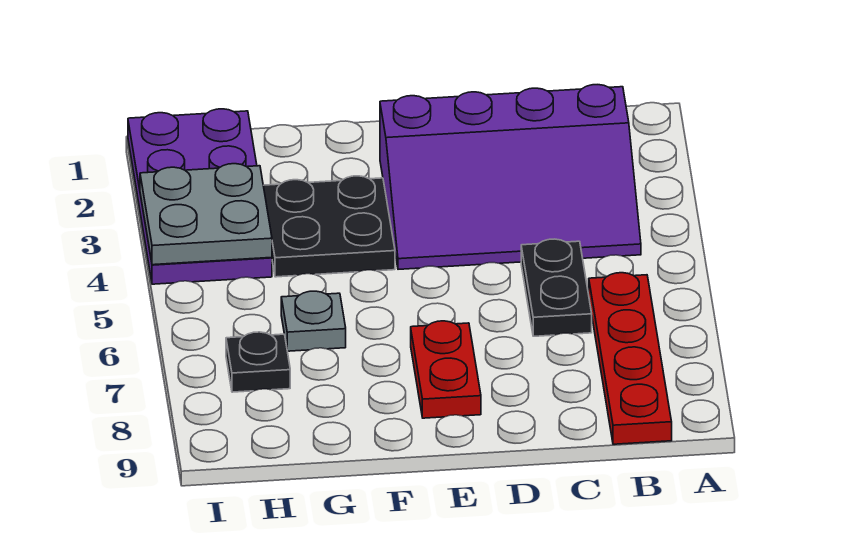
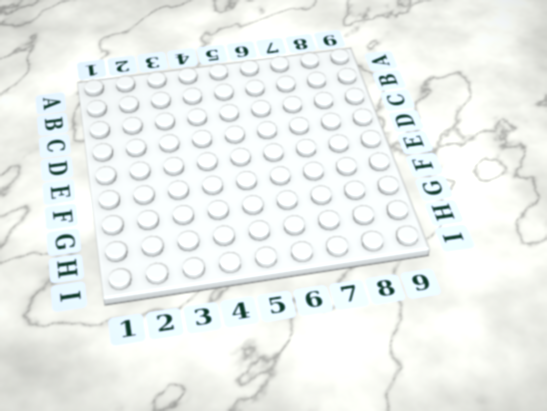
none -> purple 3x4 slope [380,85,641,269]
none -> red 1x4 plate [589,273,672,444]

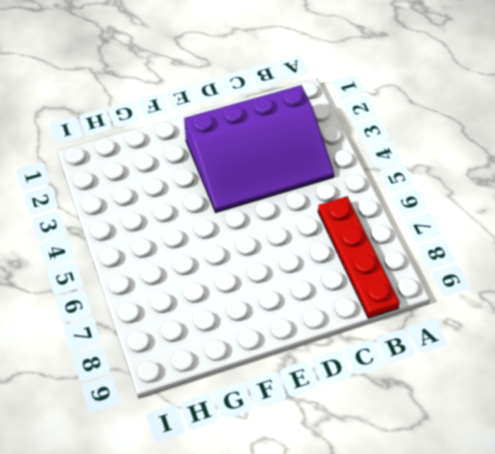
none -> black 1x2 plate [521,239,592,336]
none -> red 1x2 plate [411,321,481,418]

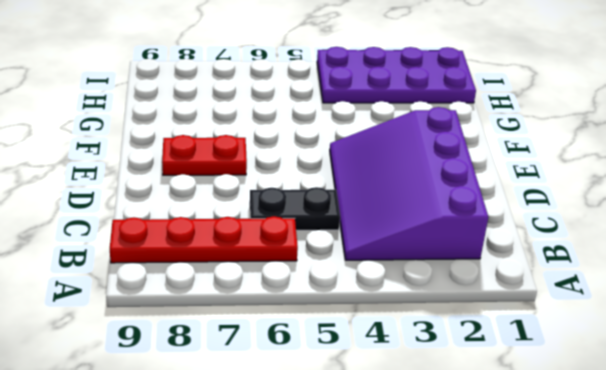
none -> black 2x2 plate [263,176,395,277]
none -> grey 1x1 plate [281,291,346,351]

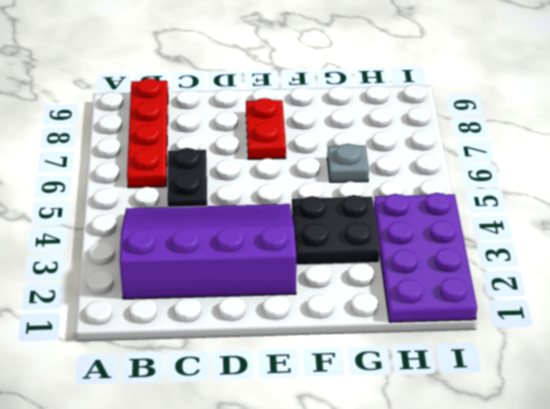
none -> black 1x1 plate [226,332,290,392]
none -> grey 2x2 plate [140,164,272,265]

